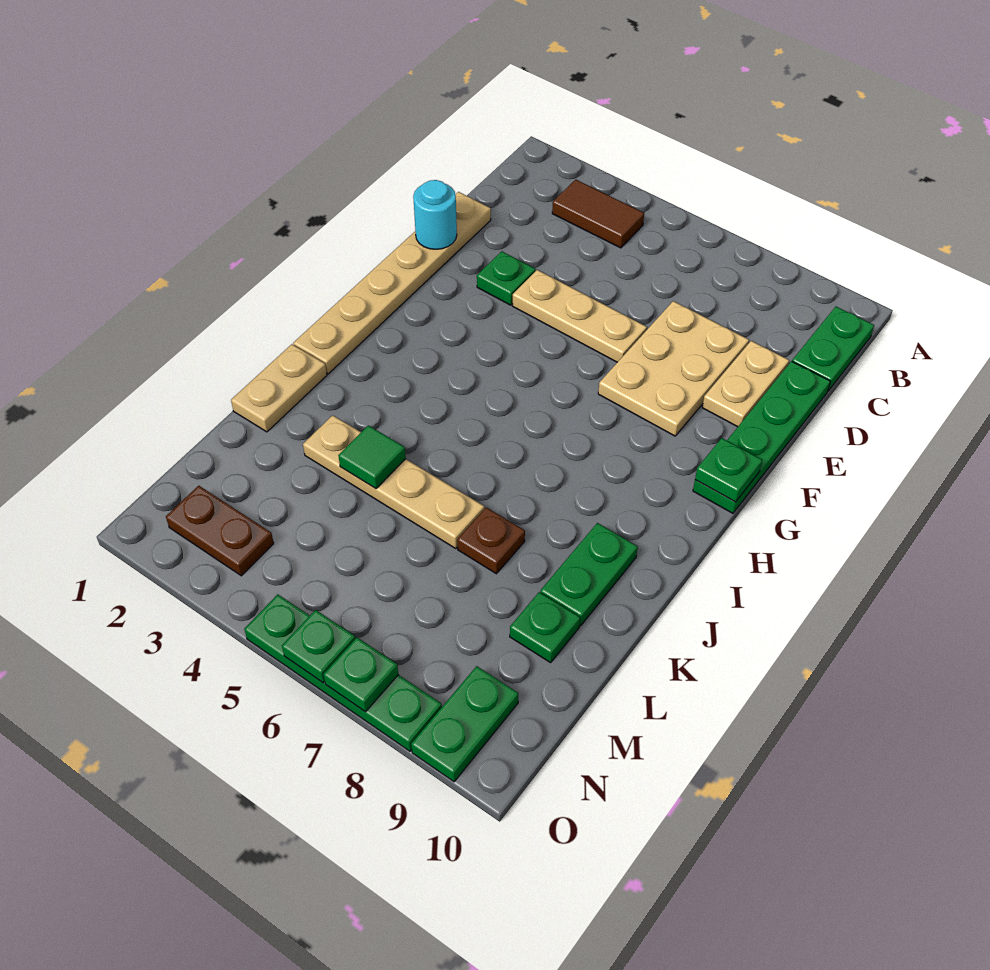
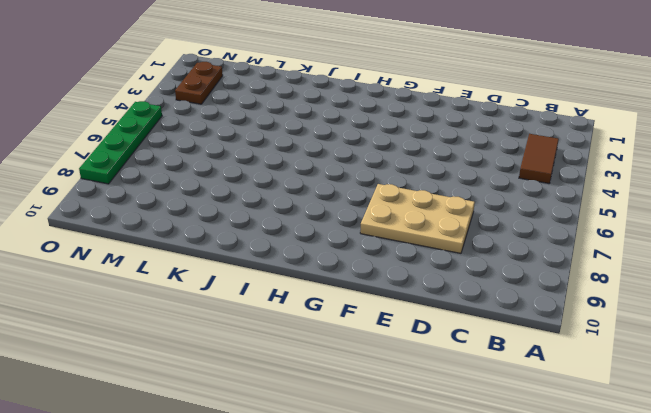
none -> green 1x2 plate [792,307,874,391]
none -> tan 1x6 plate [293,192,491,374]
none -> tan 1x2 plate [702,341,789,427]

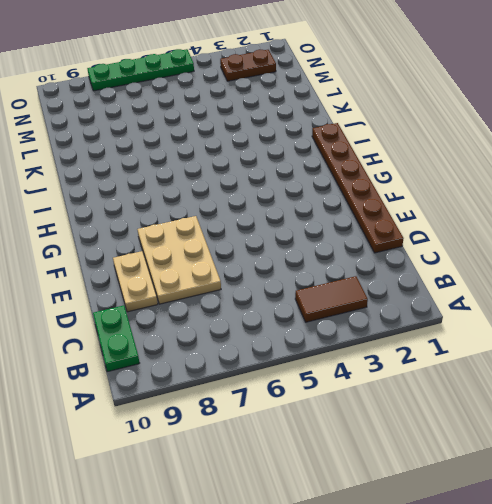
brown 1x6 plate [312,123,404,253] -> tan 1x6 plate [293,192,491,374]
none -> green 1x4 plate [693,361,830,513]
none -> green 1x1 plate [477,251,536,305]
none -> tan 1x3 plate [512,270,647,362]

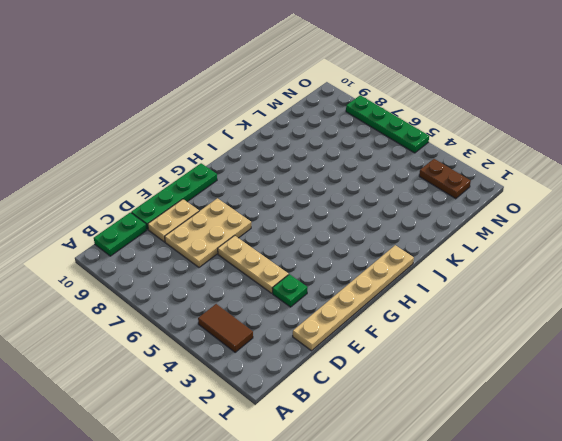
none -> tan 1x2 plate [231,344,327,432]
none -> green 1x2 plate [540,523,638,626]
none -> tan 1x4 plate [303,415,484,549]

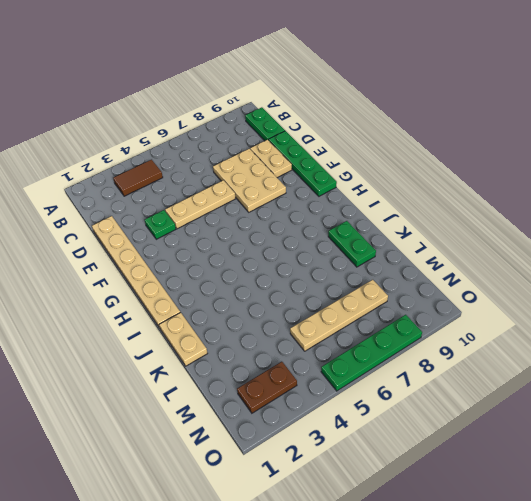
tan 1x4 plate [290,280,388,351] -> tan 1x4 plate moved to [303,415,484,549]
none -> brown 1x1 plate [457,507,525,574]
none -> green 1x1 plate [510,592,580,663]
none -> green 1x2 plate [411,666,518,782]

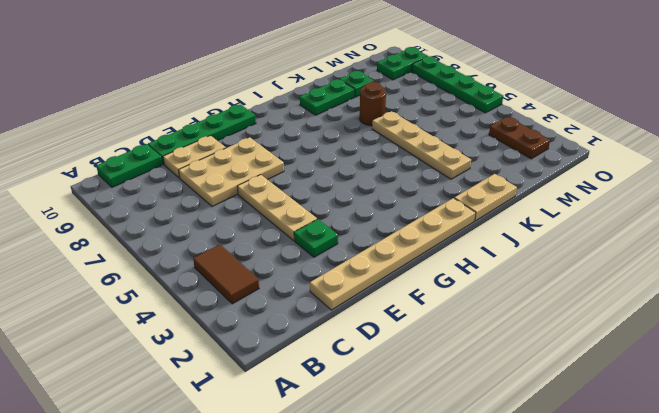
brown 1x1 round brick [359,82,386,126] -> brown 1x1 plate [457,507,525,574]
none -> cyan 1x1 round brick [413,180,457,249]
none -> green 1x1 plate [695,438,762,502]
none -> green 1x1 tile [338,425,406,489]

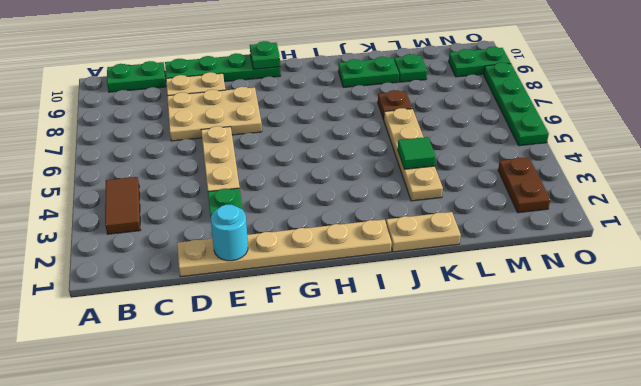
none -> green 1x1 plate [282,610,355,683]
none -> green 1x1 plate [324,638,399,712]

